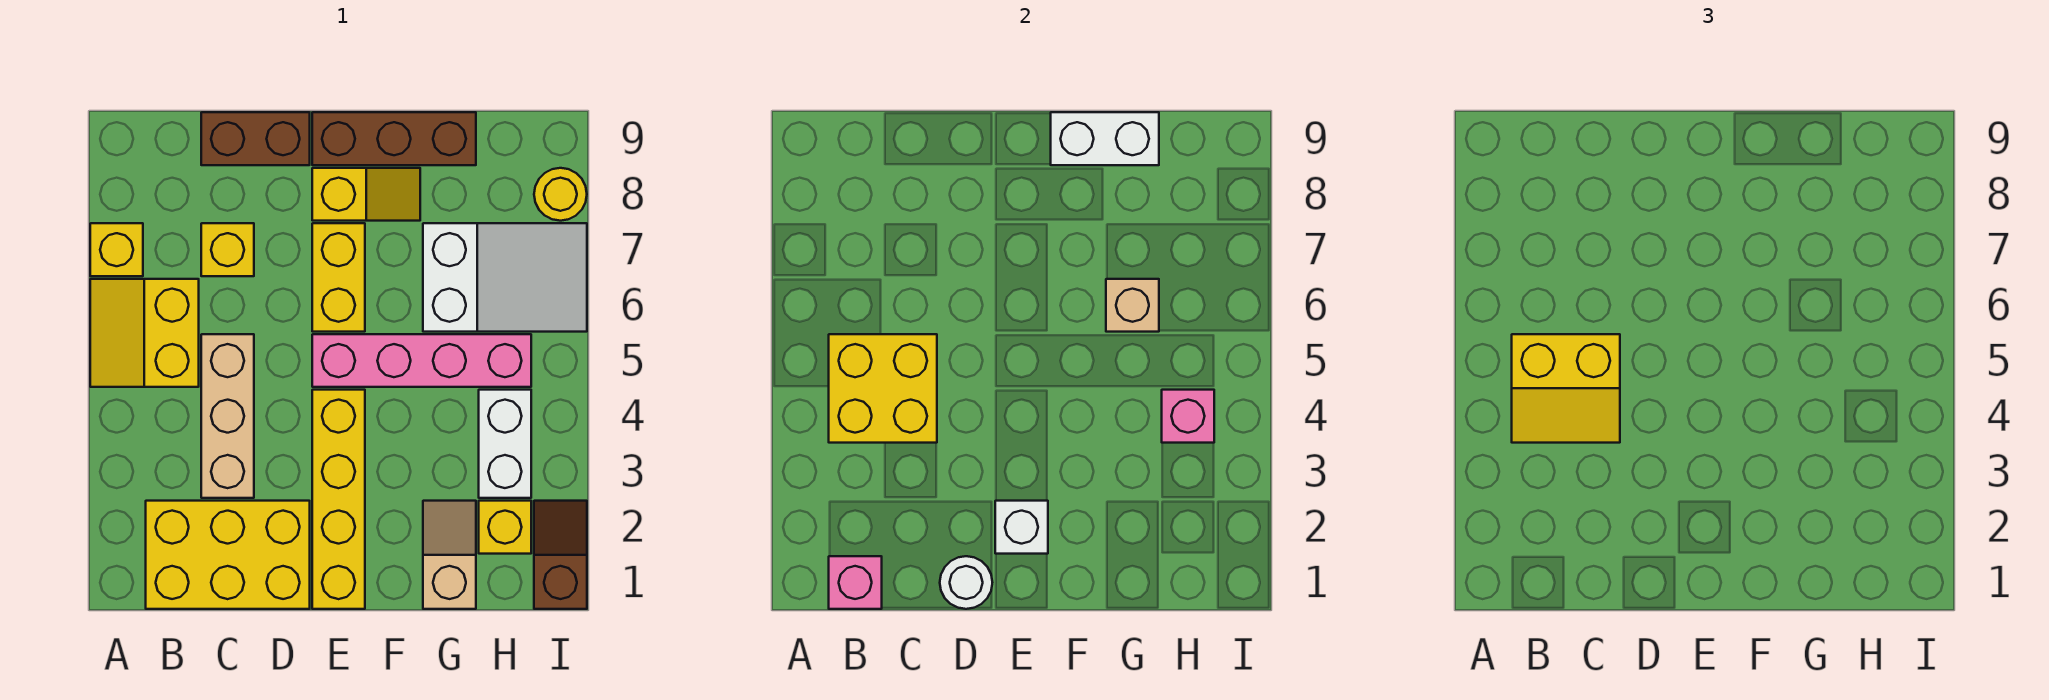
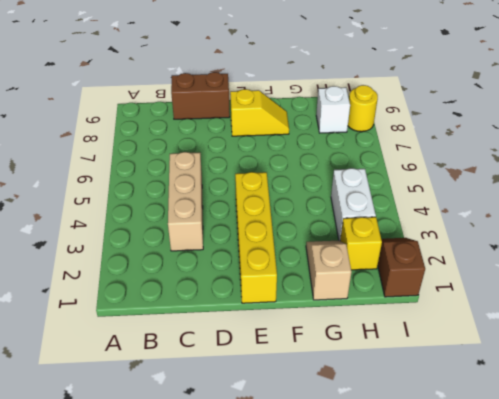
white 1x1 brick [316,86,350,133] -> white 1x1 brick moved to [995,501,1048,554]
none -> yellow 2x2 slope [90,279,199,387]
none -> yellow 1x1 brick [90,223,143,276]
none -> yellow 2x3 brick [146,501,310,609]

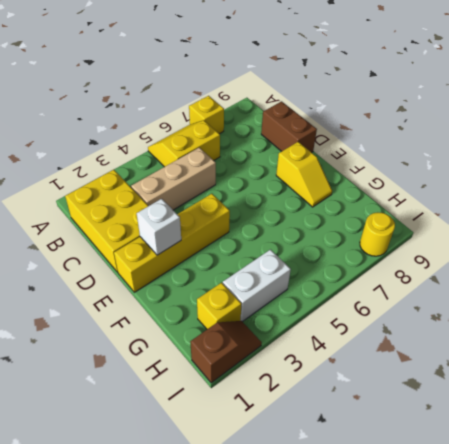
none -> yellow 1x1 brick [201,223,254,276]
none -> pink 1x4 brick [312,334,531,387]
none -> yellow 1x2 brick [312,223,365,332]

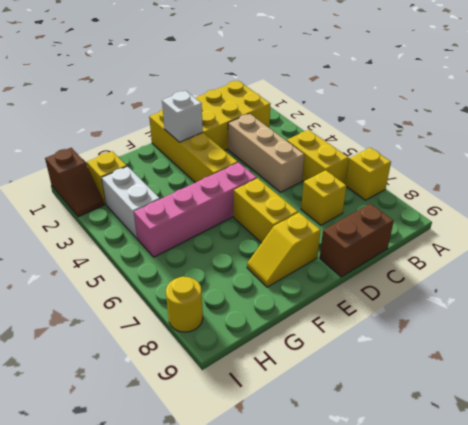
none -> brown 1x3 brick [312,112,476,165]
none -> tan 1x2 slope [423,501,476,609]
none -> white 2x3 slope [423,223,587,332]

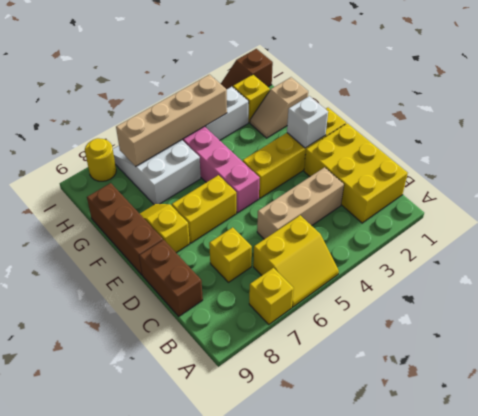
tan 1x4 brick [116,75,227,166] -> pink 1x1 brick [1162,390,1214,443]
none -> pink 1x1 brick [829,556,882,609]
none -> yellow 2x2 brick [829,334,937,443]
none -> white 1x1 round brick [940,556,992,609]

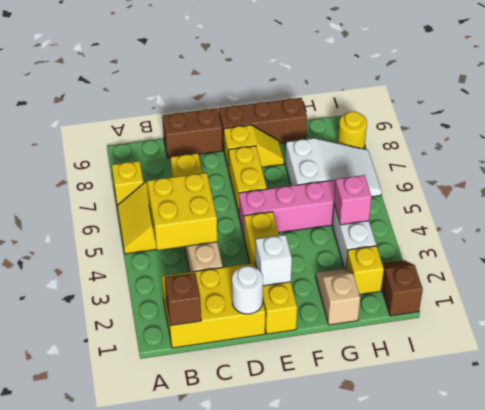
brown 1x1 brick [165,273,201,325] -> pink 1x1 brick [829,556,882,609]
none -> white 1x2 brick [1051,112,1159,165]
none -> tan 1x1 brick [1106,279,1159,332]
none -> yellow 2x2 slope [1512,334,1620,443]

